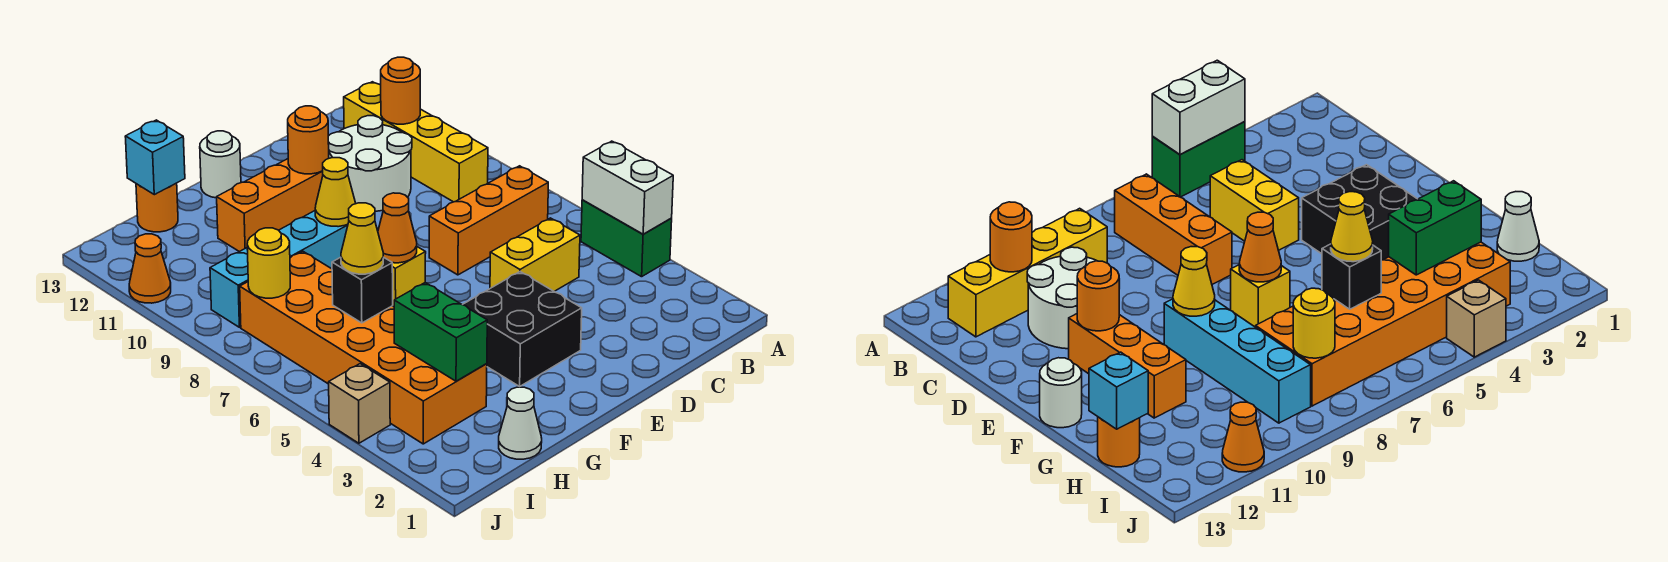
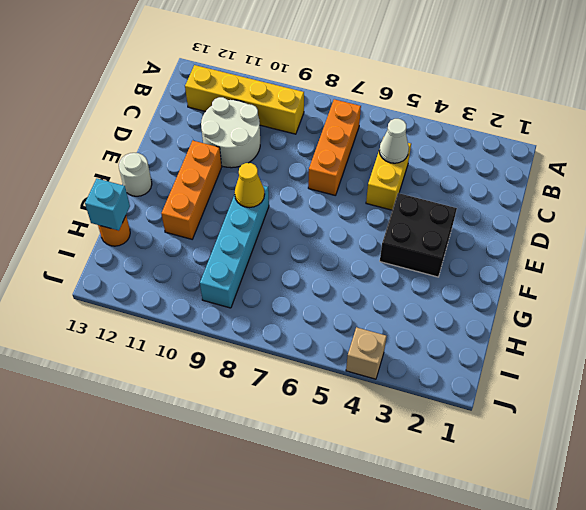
white 1x1 cone [379,119,409,163] -> white 1x1 cone moved to [499,387,542,459]
none -> green 1x2 brick [581,200,672,277]
none -> yellow 1x1 brick [392,247,426,307]
none -> orange 2x6 brick [240,252,487,444]

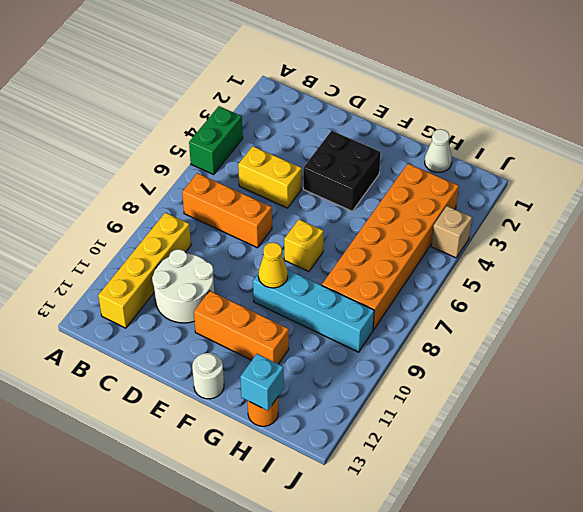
none -> orange 1x1 cone [129,234,171,303]
none -> white 1x2 brick [582,141,673,234]
none -> orange 1x1 round brick [381,57,420,124]

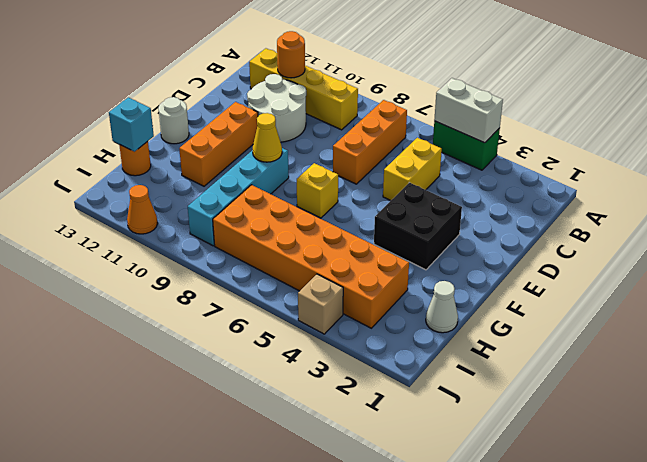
none -> orange 1x1 round brick [288,106,329,174]
none -> orange 1x1 cone [378,193,417,263]
none -> green 1x2 brick [394,283,487,381]

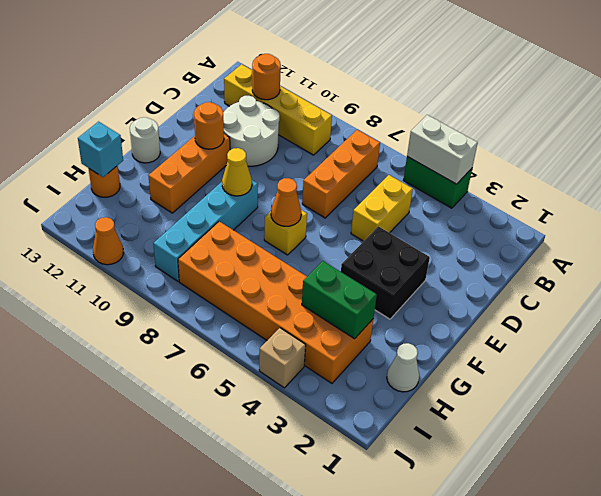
none -> black 1x1 brick [332,257,393,323]
none -> yellow 1x1 round brick [247,228,290,298]
none -> yellow 1x1 cone [341,203,383,274]

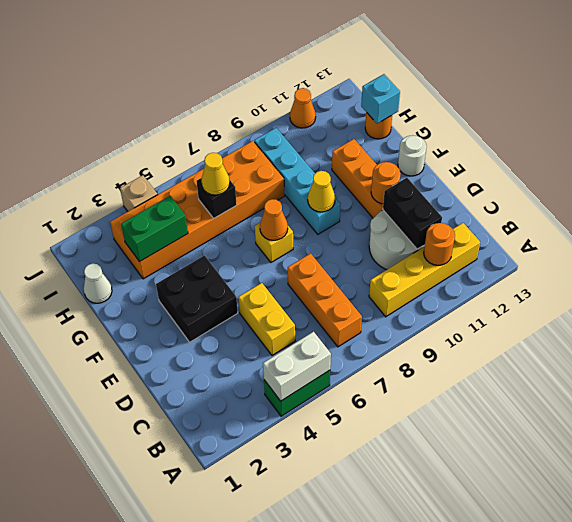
black 1x2 brick [383,178,442,249] -> none
none -> yellow 1x1 round brick [247,228,290,298]

